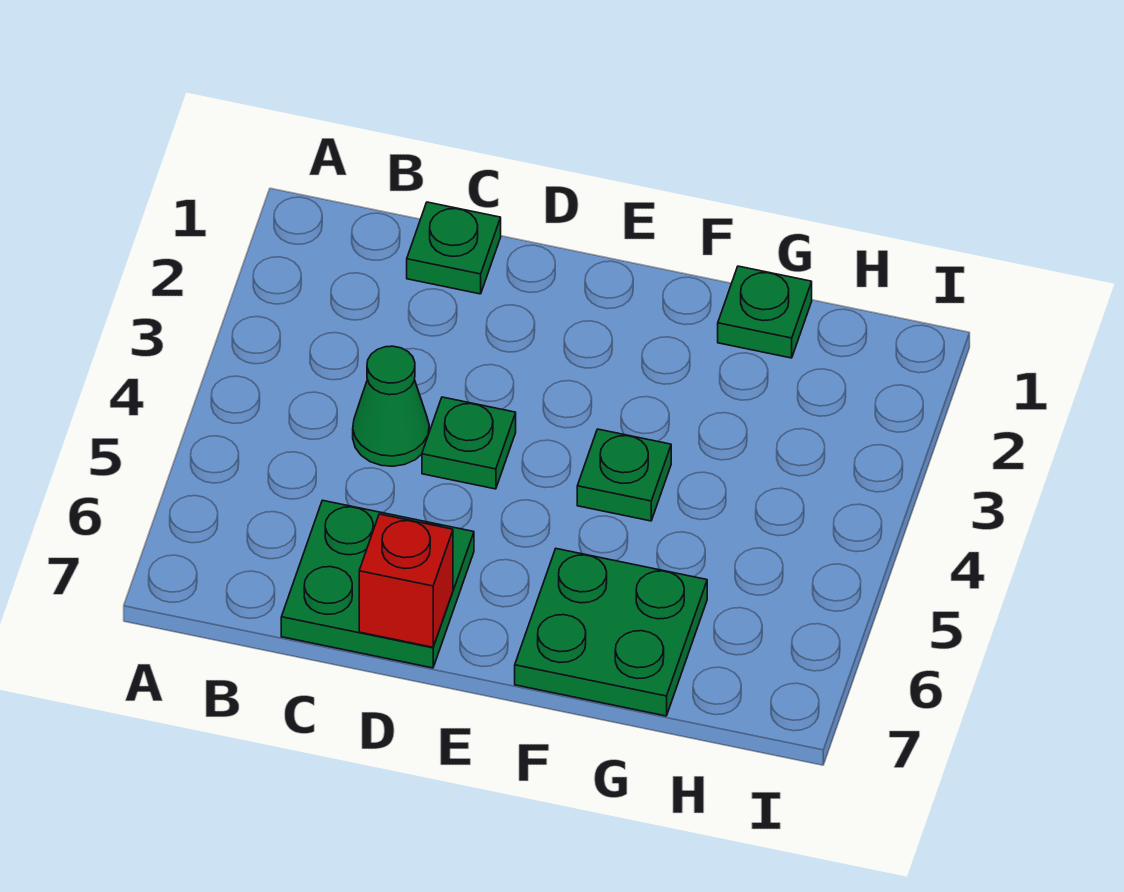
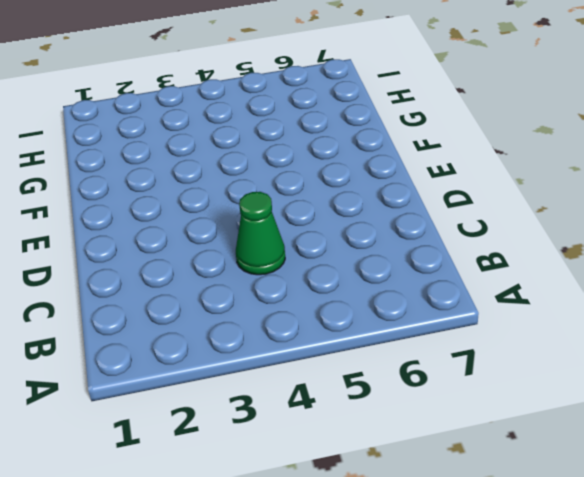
none -> green 1x1 plate [407,202,501,294]
none -> green 2x2 plate [281,500,474,668]

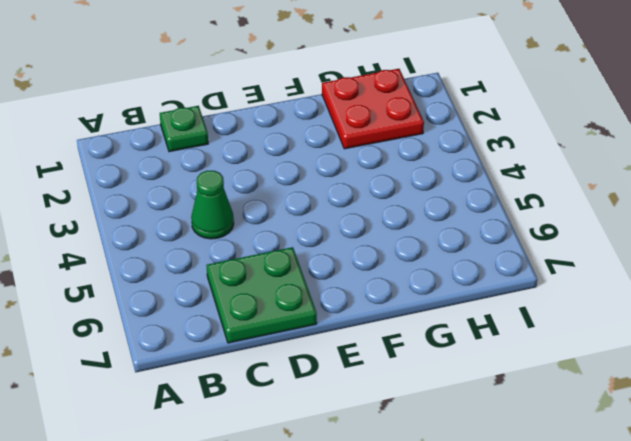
red 2x2 plate [322,69,424,149] -> green 1x1 plate [718,266,812,358]
none -> green 1x1 plate [422,397,516,489]
none -> green 1x1 plate [577,429,671,521]

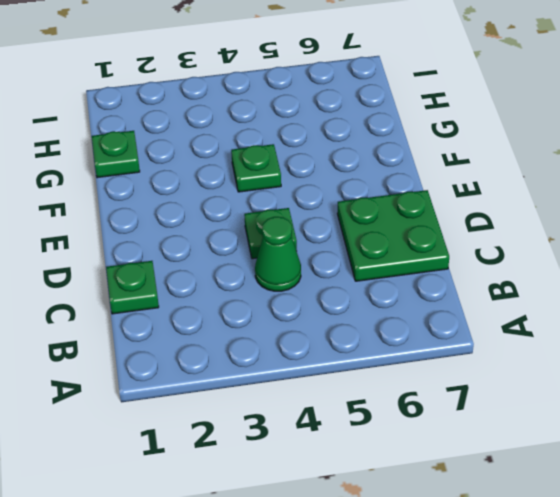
none -> green 2x2 plate [515,549,707,716]
none -> red 1x1 brick [359,514,453,647]

